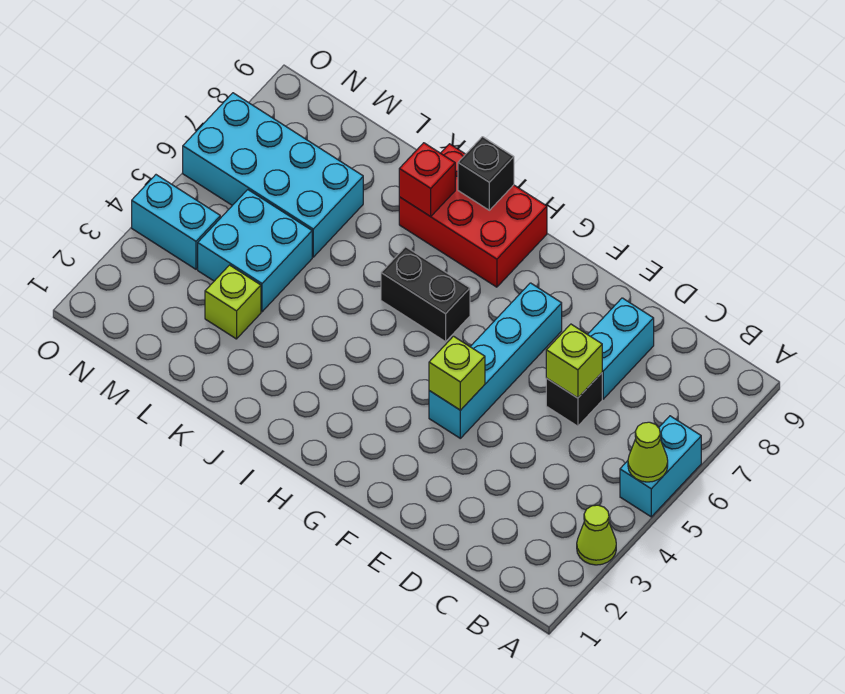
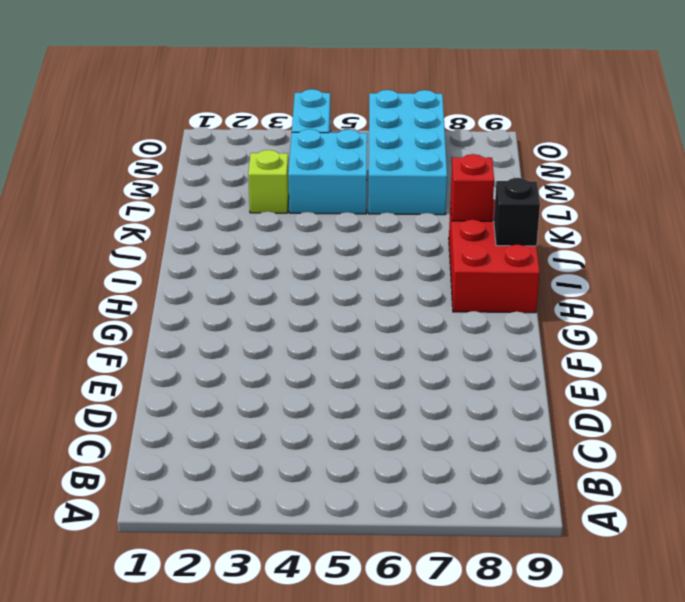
none -> lime 1x1 cone [577,505,616,565]
none -> cyan 1x2 brick [620,416,701,517]
none -> black 1x1 brick [546,373,602,426]

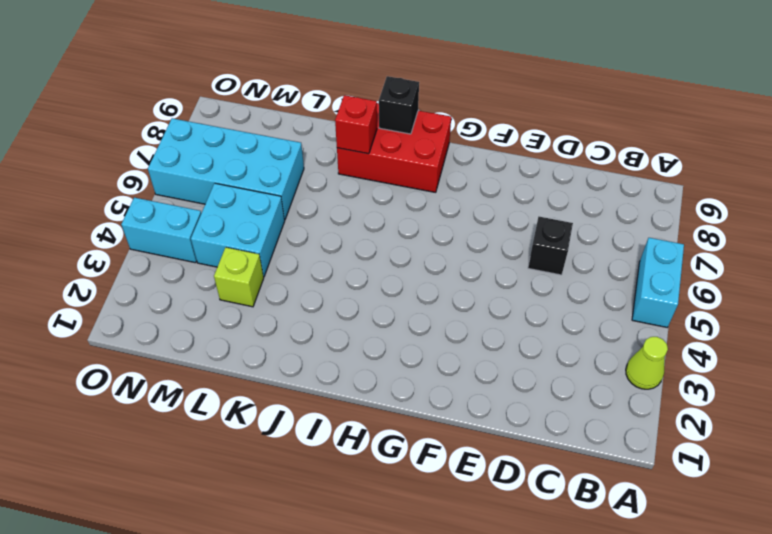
none -> cyan 1x2 brick [588,298,654,399]
none -> cyan 1x4 brick [429,283,562,438]
none -> black 1x2 brick [381,247,470,342]

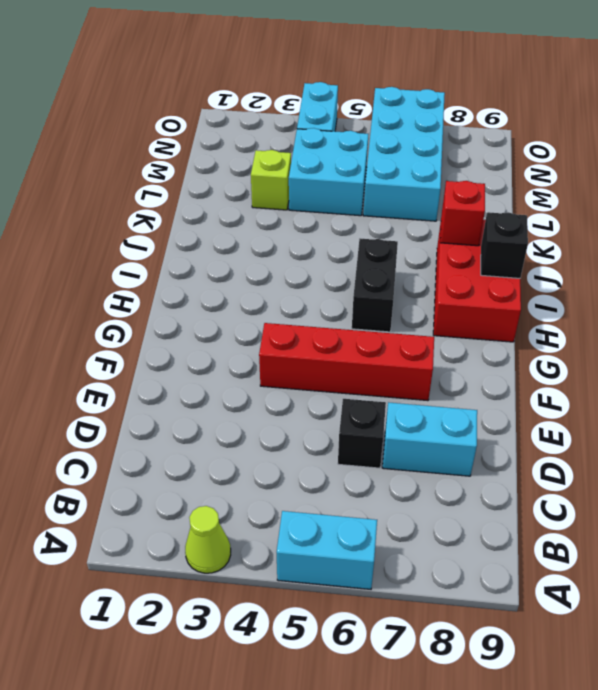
red 1x4 brick [259,323,434,401] -> cyan 1x4 brick [429,283,562,438]
none -> lime 1x1 cone [628,422,668,482]
none -> lime 1x1 brick [546,324,602,398]
none -> lime 1x1 brick [429,336,485,410]

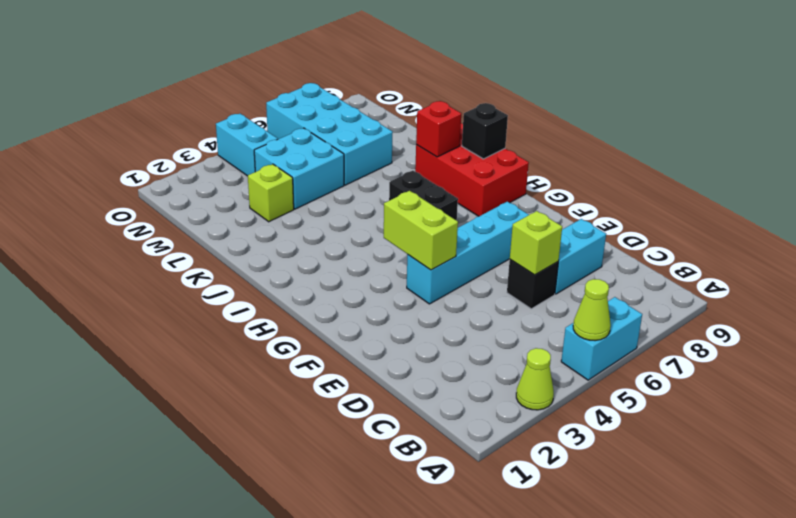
lime 1x2 brick [384,191,458,270] -> lime 1x1 brick [429,336,485,410]

